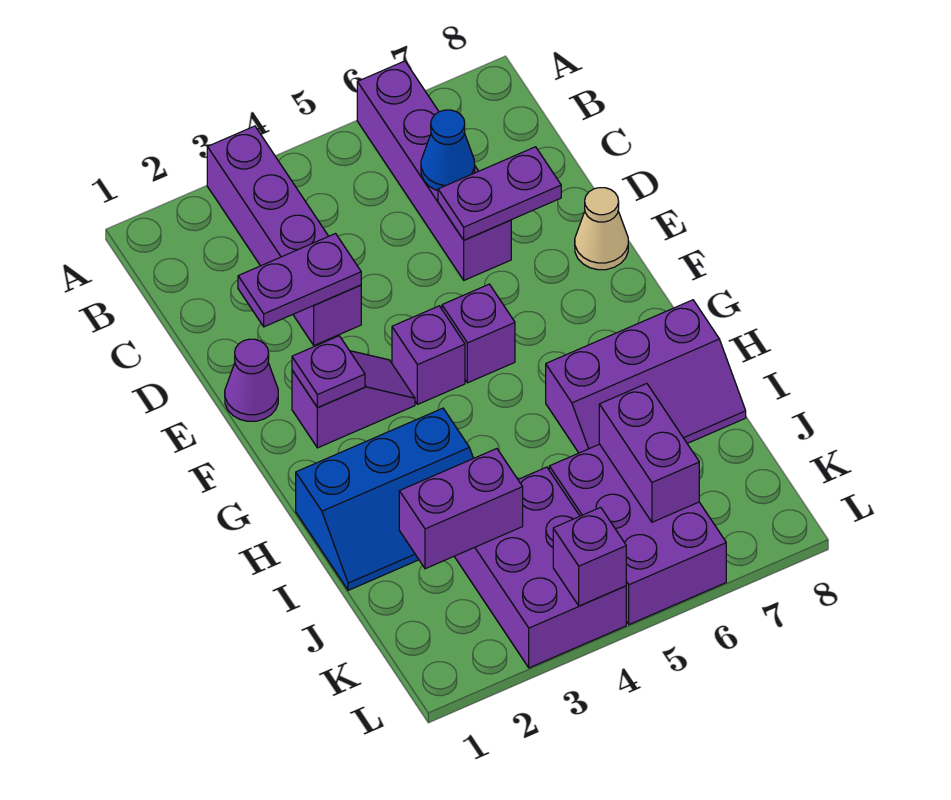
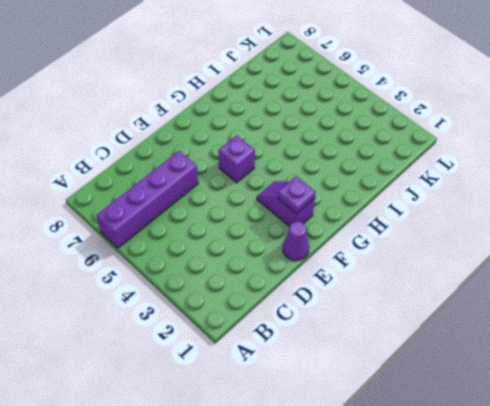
none -> purple 1x4 brick [207,126,361,345]
none -> tan 1x1 cone [575,188,628,270]
none -> purple 1x1 brick [392,306,465,404]

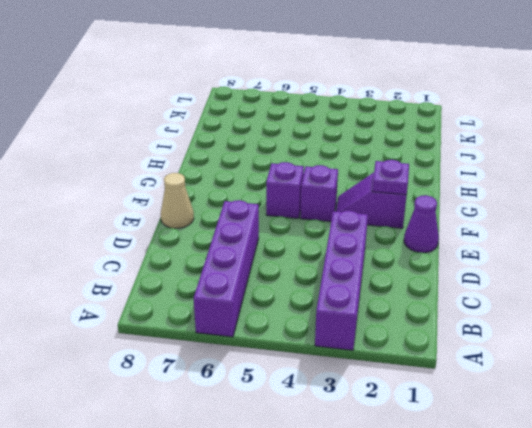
none -> blue 2x3 slope [296,408,473,590]
none -> purple 2x3 slope [546,300,746,453]
none -> purple 2x3 brick [454,467,626,668]

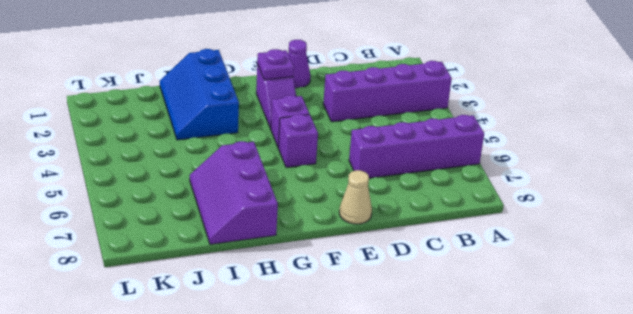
none -> purple 2x3 brick [454,467,626,668]
none -> purple 2x3 brick [549,444,726,624]
none -> blue 1x1 cone [421,110,475,191]

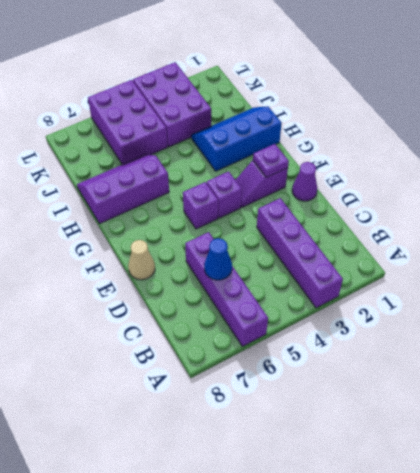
none -> purple 1x2 plate [238,234,361,327]
none -> purple 1x2 plate [438,147,561,240]
none -> purple 1x2 brick [399,449,523,569]

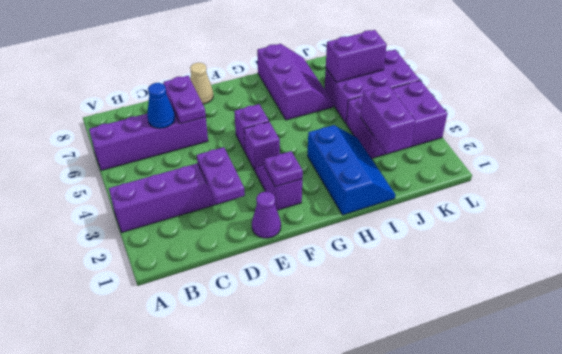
none -> purple 1x1 brick [553,507,626,606]

